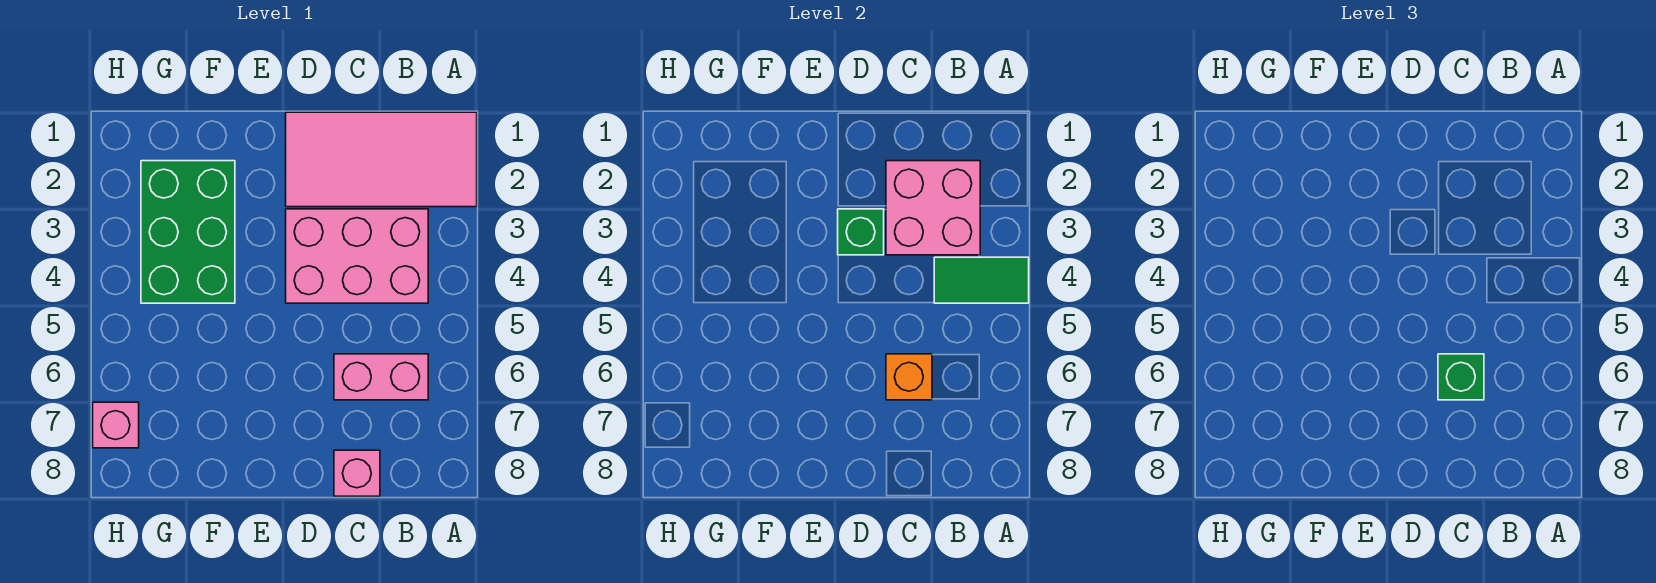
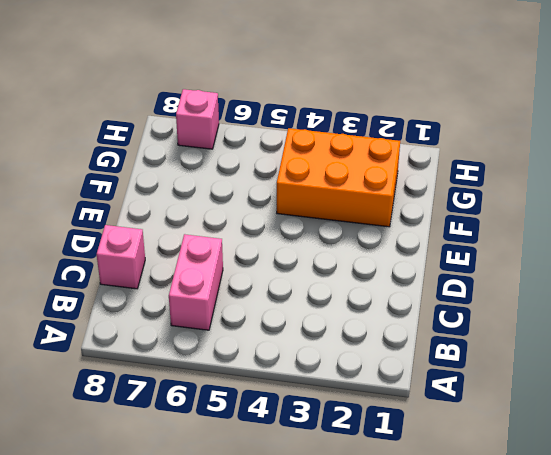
orange 2x3 brick [277,128,400,227] -> green 2x3 brick [141,161,235,303]
none -> pink 2x4 tile [286,112,477,207]
none -> pink 2x3 brick [286,209,428,303]

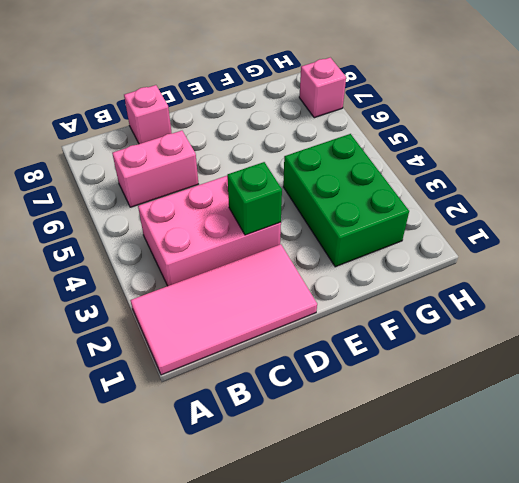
none -> green 1x2 tile [934,257,1029,303]
none -> pink 2x2 brick [886,161,980,255]

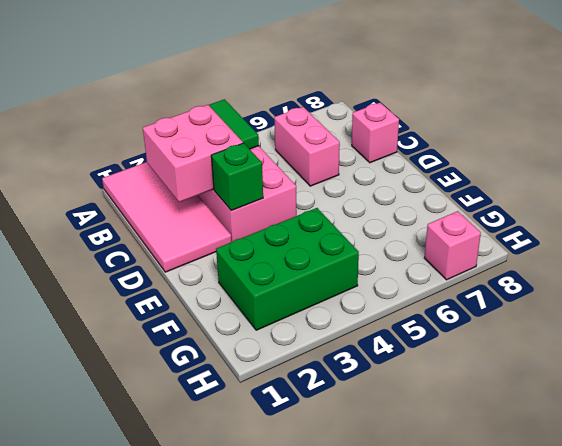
none -> orange 1x1 brick [886,354,932,400]
none -> green 1x1 brick [1438,354,1484,400]

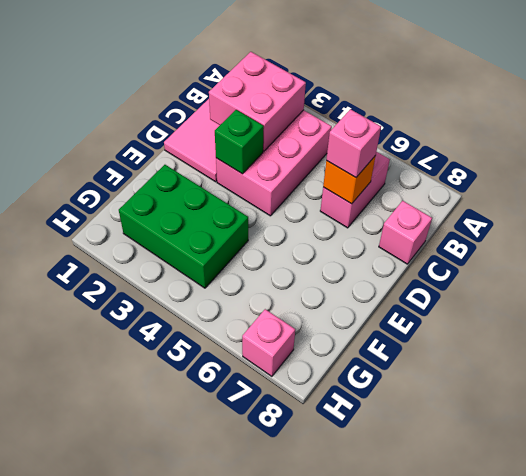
pink 1x1 brick [326,109,381,178] -> green 1x1 brick [1438,354,1484,400]
none -> green 1x2 tile [934,257,1029,303]

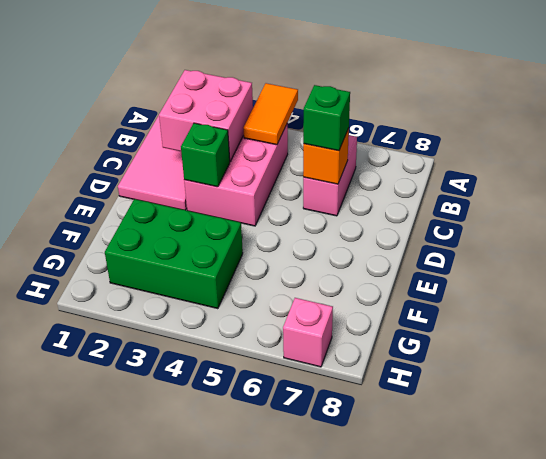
orange 1x2 tile [244,83,298,145] -> green 1x2 tile [934,257,1029,303]
none -> pink 1x1 brick [334,450,380,496]

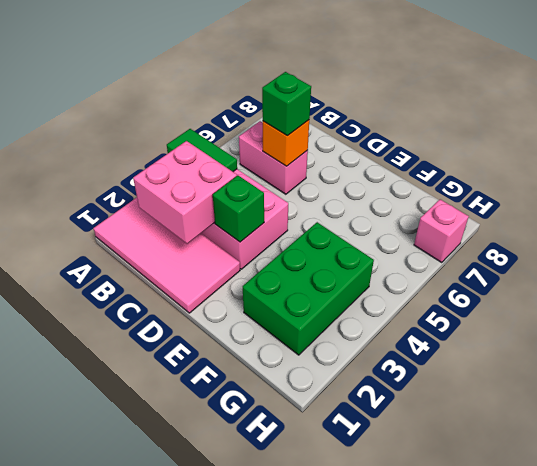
none -> pink 1x1 brick [334,450,380,496]

